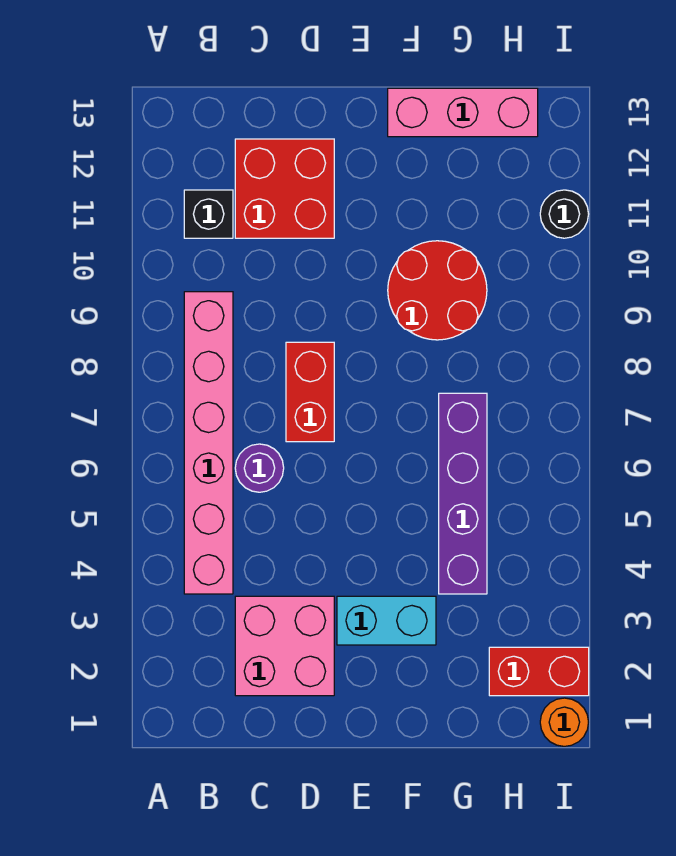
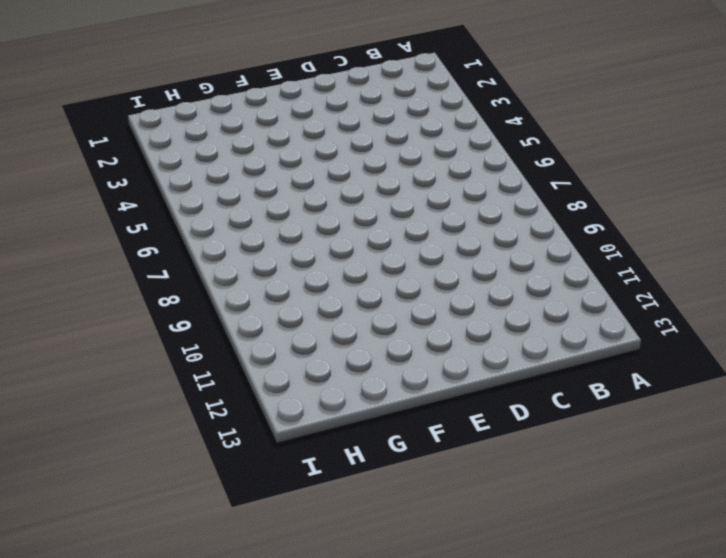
none -> pink 1x6 brick [184,292,233,594]
none -> black 1x1 brick [184,190,233,238]
none -> pink 2x2 brick [235,596,334,696]

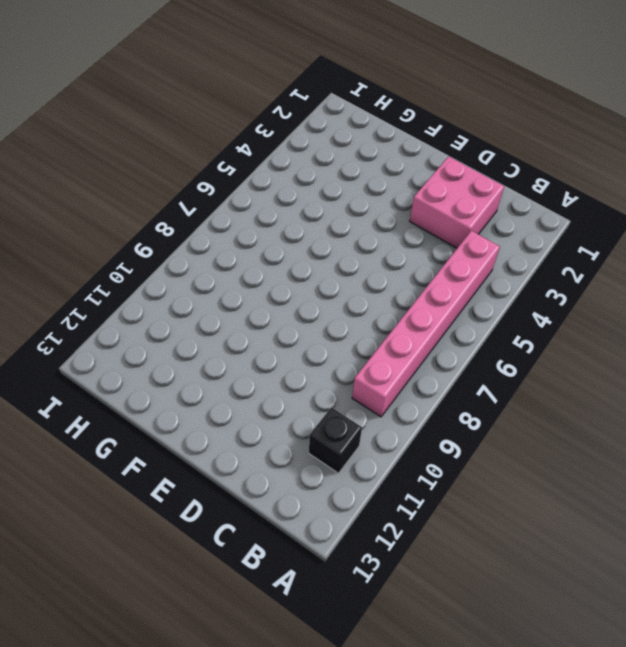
none -> purple 1x1 round brick [235,444,284,492]
none -> red 2x2 brick [235,139,334,238]
none -> red 1x2 brick [286,342,334,442]

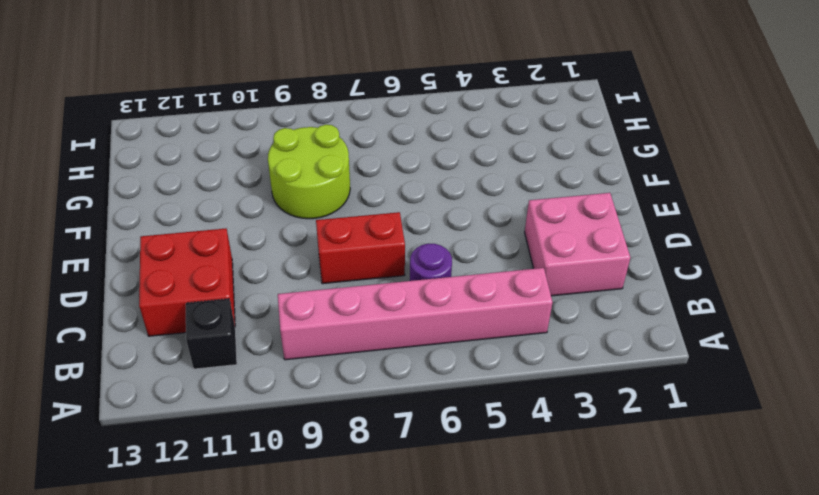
lime 2x2 round brick [268,125,350,219] -> red 2x2 round brick [388,241,487,340]
none -> cyan 1x2 brick [337,596,436,645]
none -> pink 1x3 brick [388,88,538,137]
none -> purple 1x4 brick [439,393,487,594]

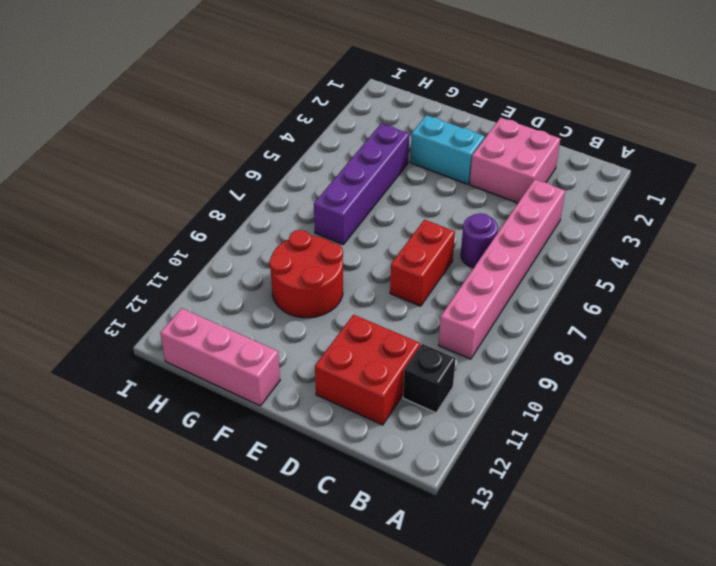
none -> red 1x2 brick [489,647,589,696]
none -> orange 1x1 round brick [540,698,589,746]
none -> black 1x1 round brick [540,190,589,238]

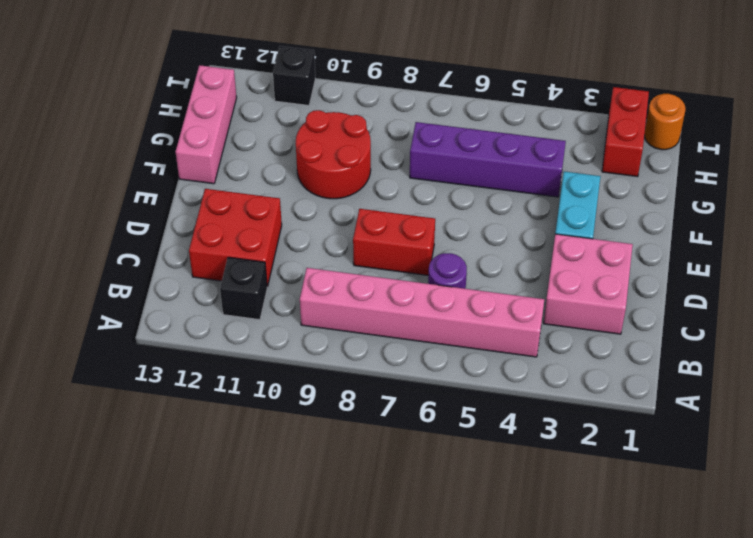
black 1x1 brick [273,46,315,105] -> black 1x1 round brick [540,190,589,238]

